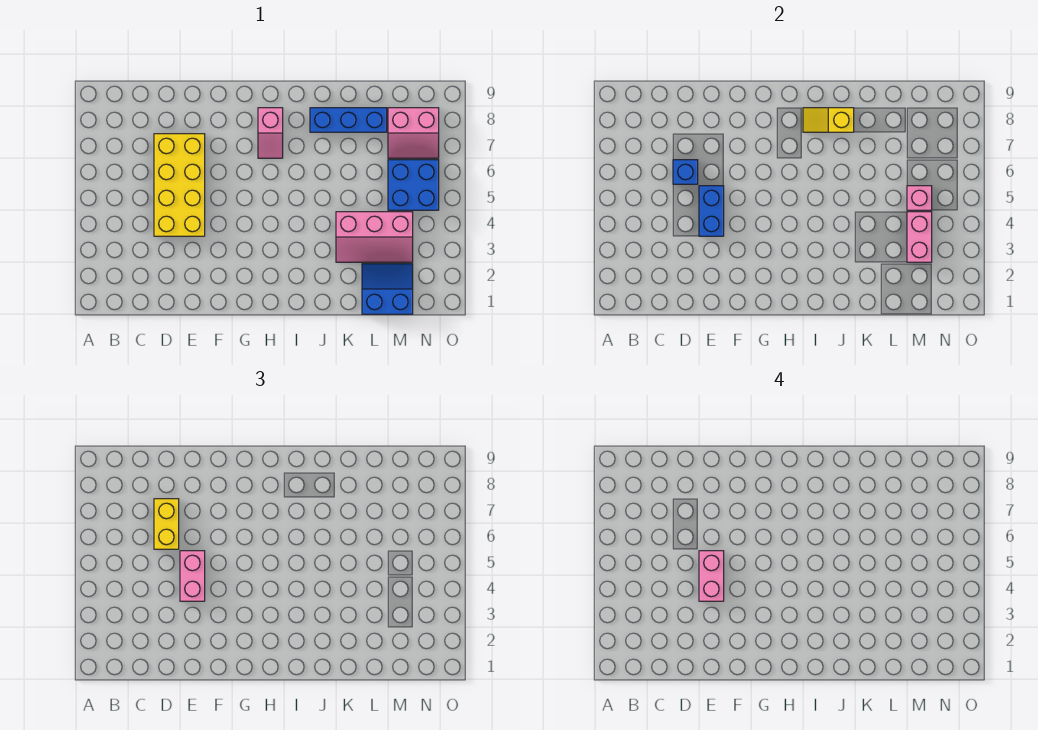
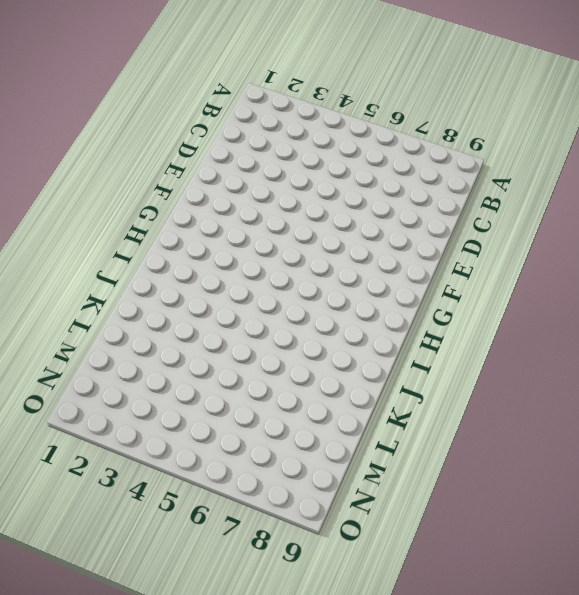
none -> yellow 2x4 brick [154,134,205,236]
none -> pink 1x2 slope [258,108,283,158]
none -> blue 1x3 brick [310,108,387,132]

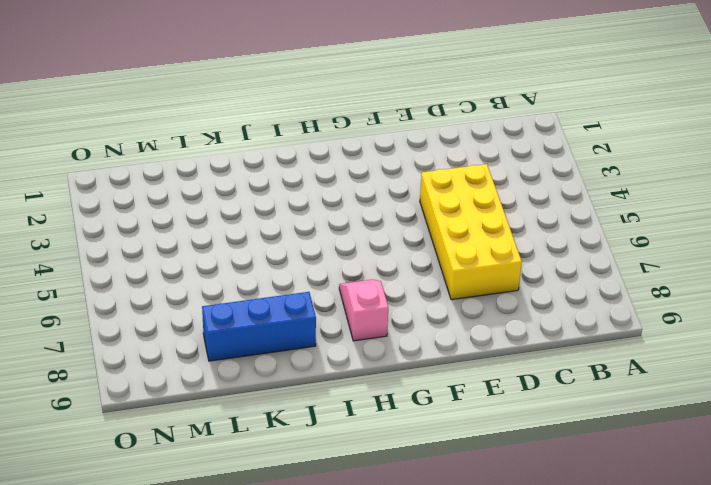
none -> pink 2x3 slope [336,212,413,262]
none -> blue 2x2 slope [362,264,413,314]
none -> blue 2x2 brick [388,160,439,210]

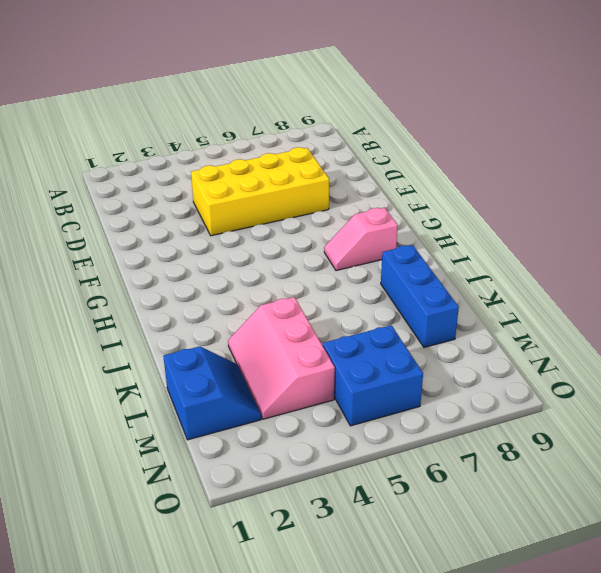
none -> pink 2x2 slope [388,108,439,158]
none -> blue 1x1 brick [673,160,698,184]
none -> blue 1x2 brick [699,186,724,236]

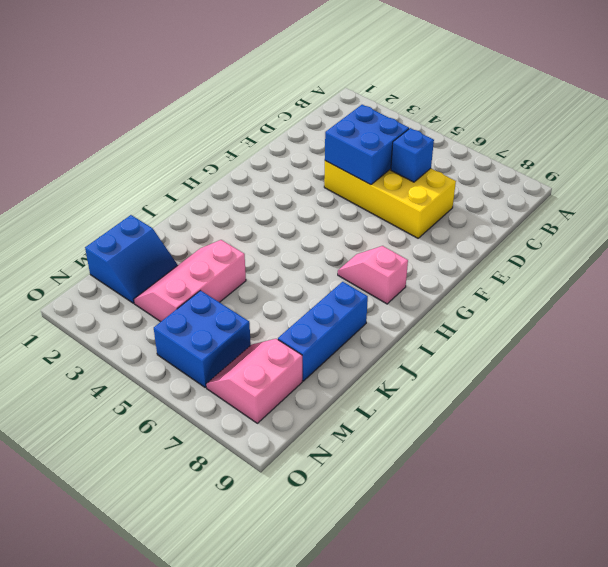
blue 2x2 brick [325,105,409,185] -> blue 1x2 brick [699,186,724,236]
none -> yellow 1x2 slope [803,108,854,132]
none -> pink 1x2 brick [907,212,932,262]
none -> pink 1x1 brick [907,186,932,210]

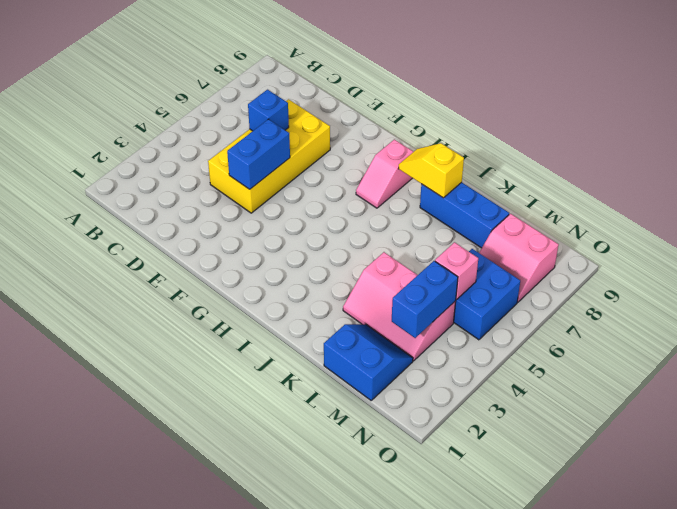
blue 1x2 brick [392,261,458,338] -> pink 1x2 brick [907,212,932,262]
none -> yellow 1x2 brick [154,499,179,549]
none -> pink 1x2 brick [180,551,205,601]
none -> pink 1x2 brick [699,551,724,601]

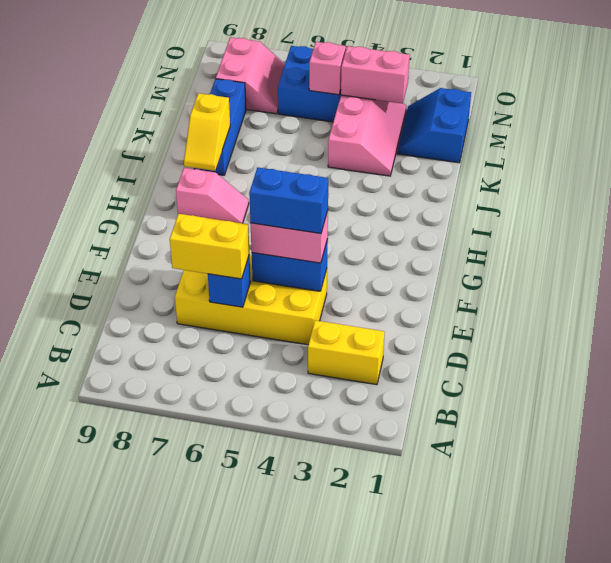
yellow 1x2 brick [308,320,385,385] -> none
blue 1x2 brick [249,167,328,234] -> pink 1x2 brick [699,551,724,601]

